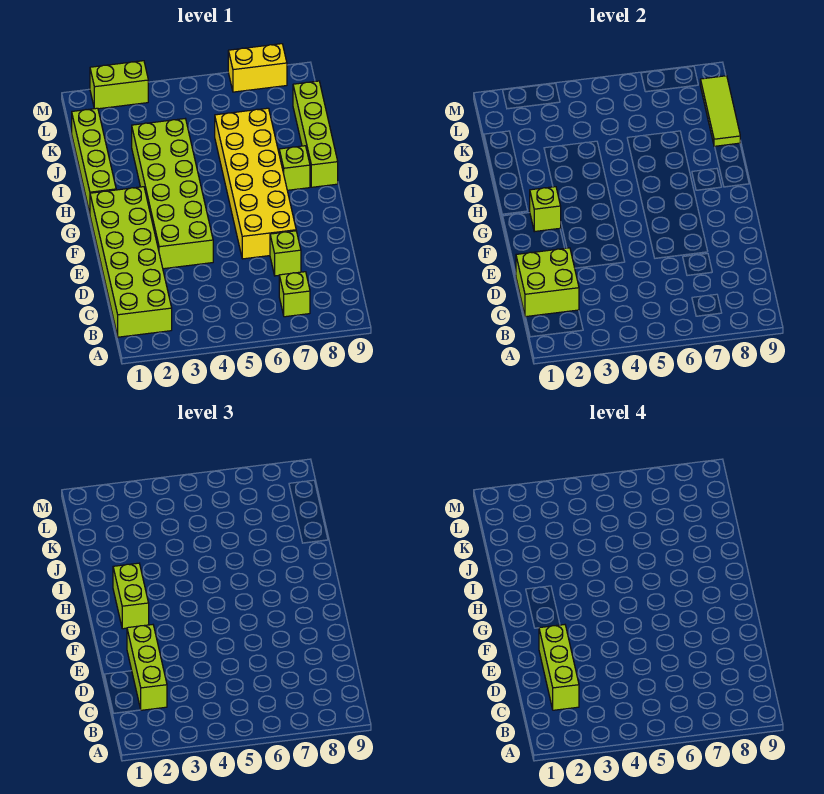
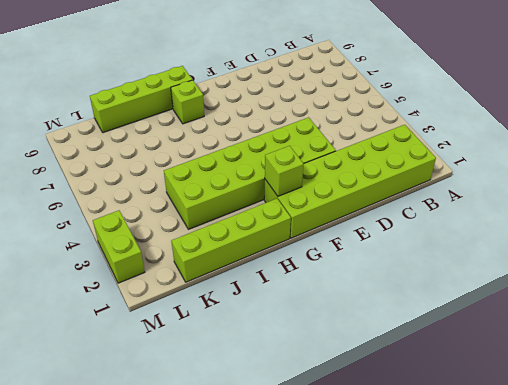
none -> lime 1x1 brick [279,272,310,317]
none -> lime 1x1 brick [270,231,301,276]
none -> yellow 2x6 brick [215,108,296,259]

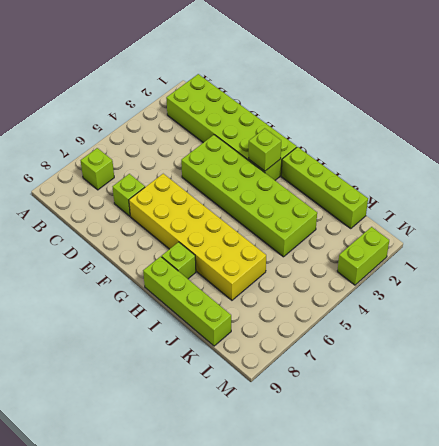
none -> yellow 1x2 brick [228,44,287,92]
none -> lime 2x2 brick [516,248,579,317]
none -> lime 1x3 tile [700,76,740,147]

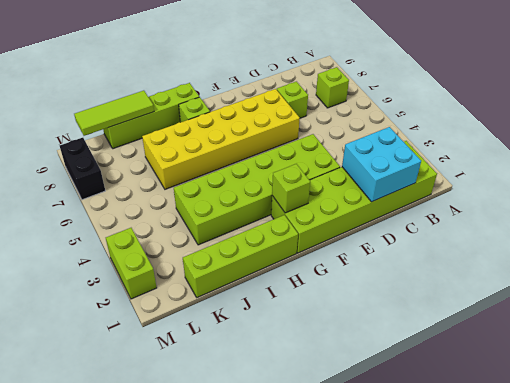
cyan 2x2 brick [342,127,421,202] -> lime 2x2 brick [516,248,579,317]
black 1x2 brick [60,138,105,200] -> yellow 1x2 brick [228,44,287,92]
none -> lime 1x3 brick [127,625,167,710]
none -> lime 1x2 brick [113,563,149,629]
none -> lime 1x3 brick [539,625,579,710]

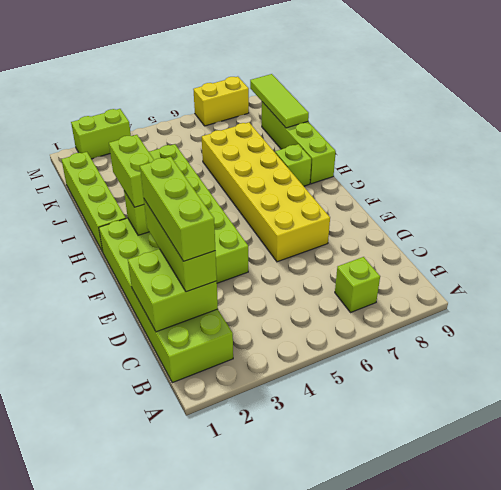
none -> lime 1x1 brick [270,231,301,276]

